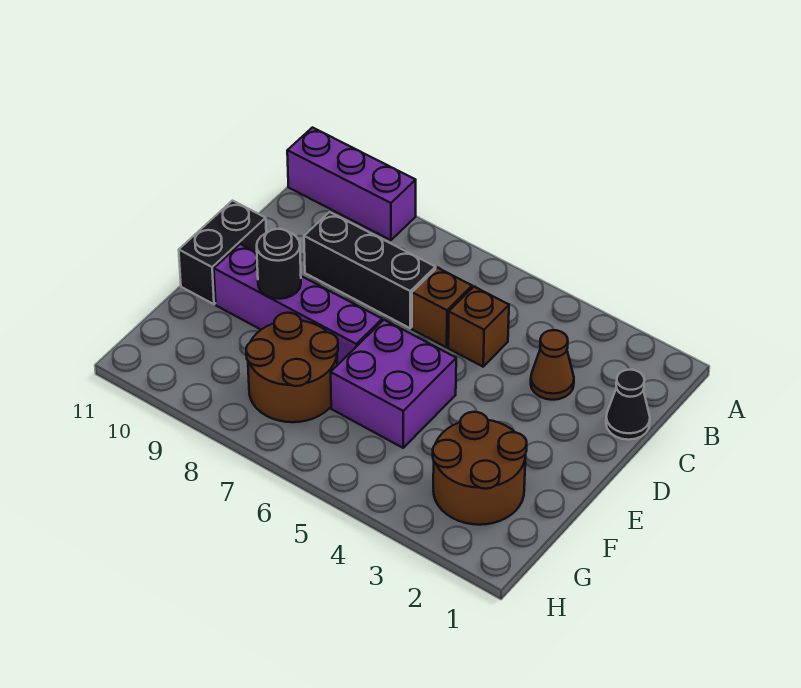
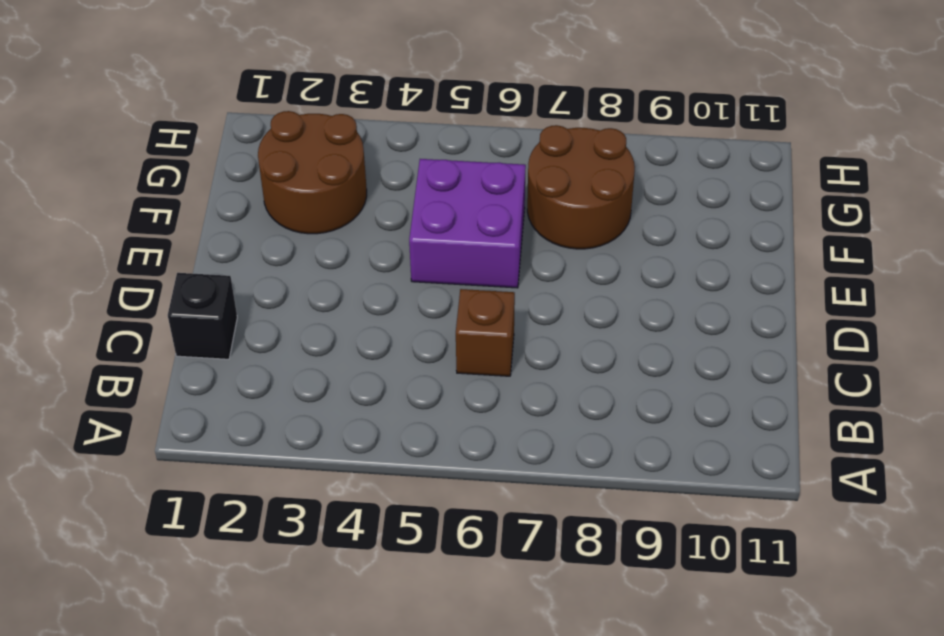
black 1x1 brick [168,273,237,359] -> black 1x1 cone [606,370,650,440]
none -> purple 1x3 brick [287,128,416,240]
none -> brown 1x1 cone [531,330,574,400]
none -> brown 1x1 brick [448,287,509,367]

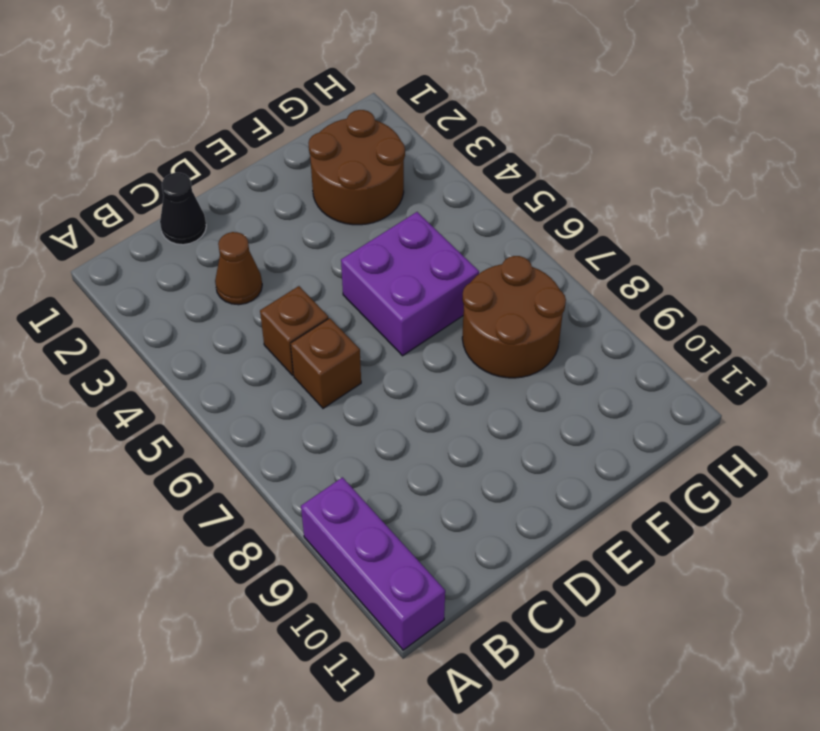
none -> black 1x3 brick [304,212,436,328]
none -> black 1x2 brick [179,201,266,304]
none -> purple 1x4 brick [214,244,382,365]

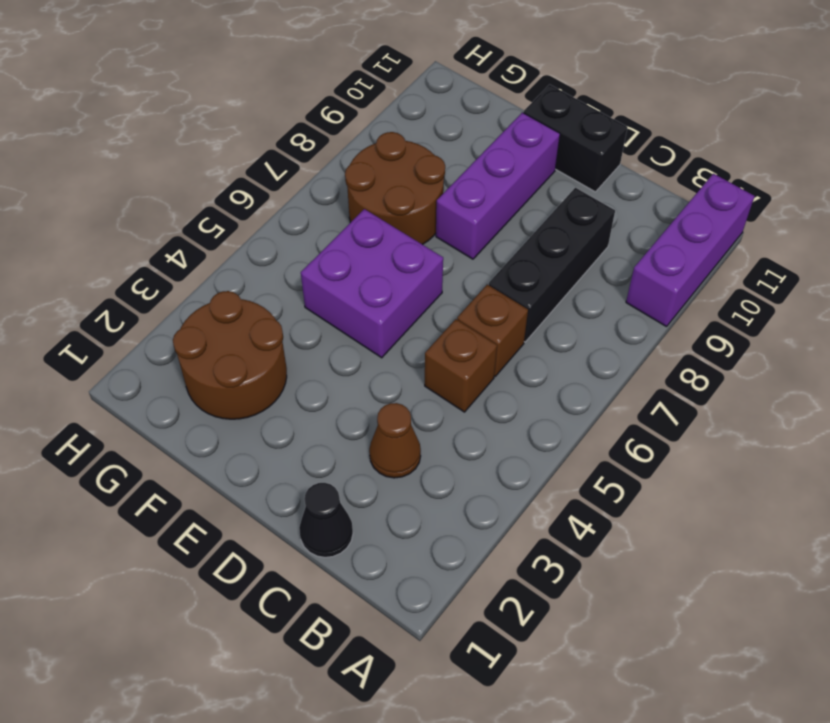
purple 1x3 brick [436,112,560,259] -> purple 1x4 brick [214,244,382,365]
none -> black 1x1 round brick [257,229,301,299]

